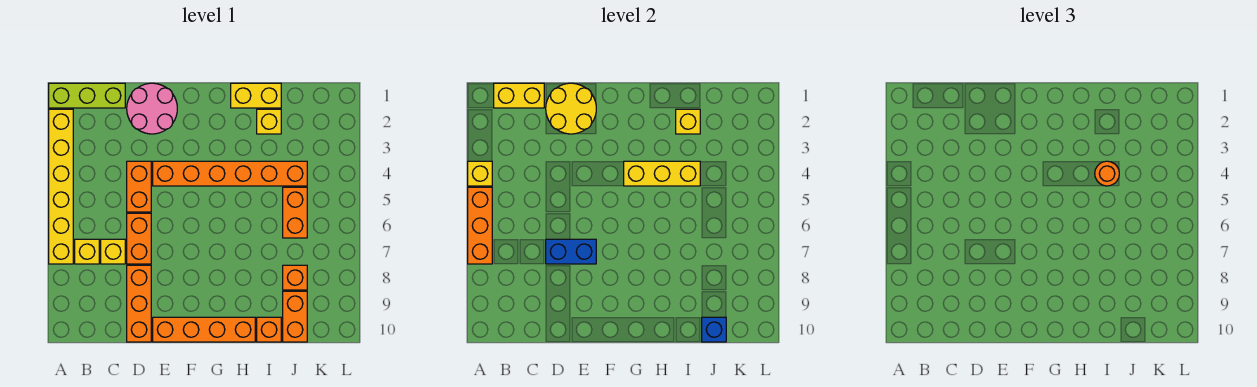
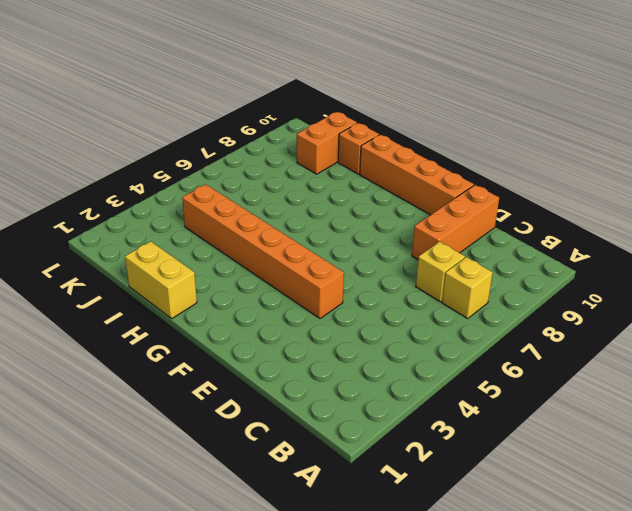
none -> lime 1x3 brick [49,83,125,108]
none -> yellow 1x6 brick [49,109,73,264]
none -> pink 2x2 round brick [127,83,177,134]

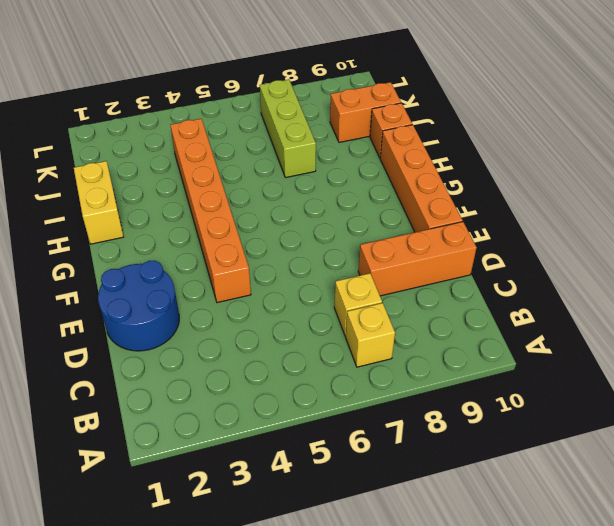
blue 2x2 round brick [98,261,179,351] -> pink 2x2 round brick [127,83,177,134]
lime 1x3 brick [260,79,316,178] -> lime 1x3 brick moved to [49,83,125,108]
none -> yellow 1x6 brick [49,109,73,264]
none -> orange 1x2 brick [127,161,151,212]
none -> orange 1x2 brick [127,213,151,264]

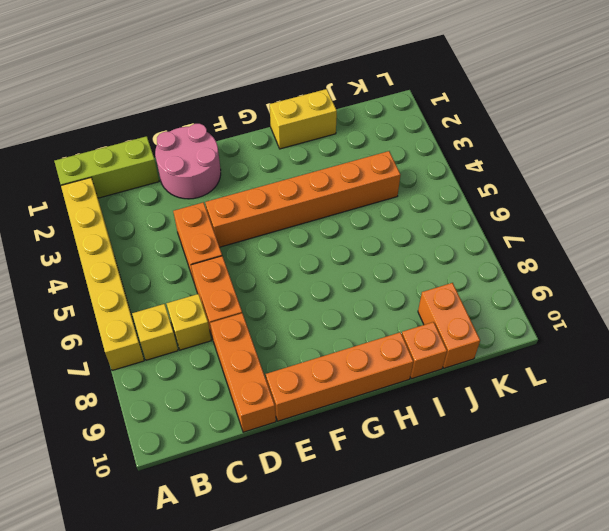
none -> yellow 1x1 brick [257,109,281,134]
none -> orange 1x2 brick [283,187,307,238]
none -> orange 1x1 brick [283,265,307,290]

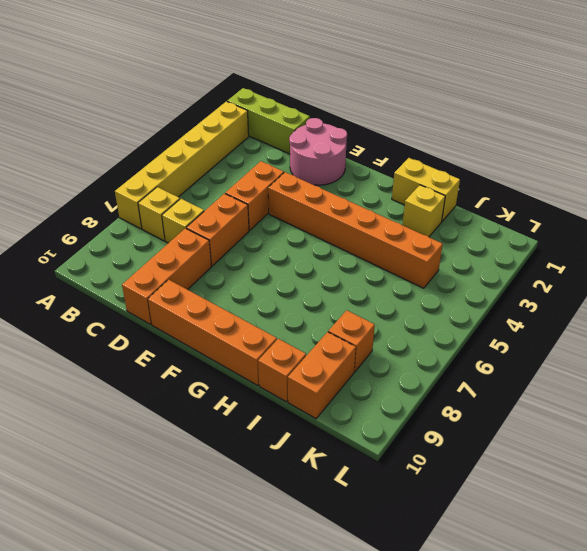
none -> orange 1x2 brick [283,187,307,238]
none -> yellow 1x1 brick [468,161,492,186]
none -> orange 1x3 brick [468,187,492,264]

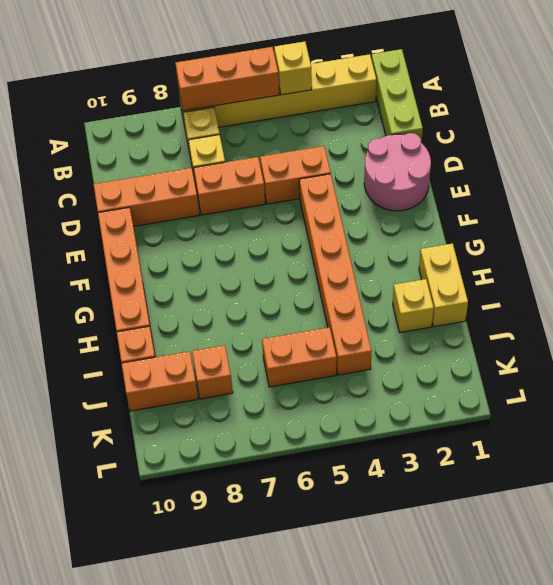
none -> yellow 1x2 brick [494,83,544,108]
none -> yellow 2x2 round brick [546,83,596,134]
none -> blue 1x2 brick [546,239,596,264]

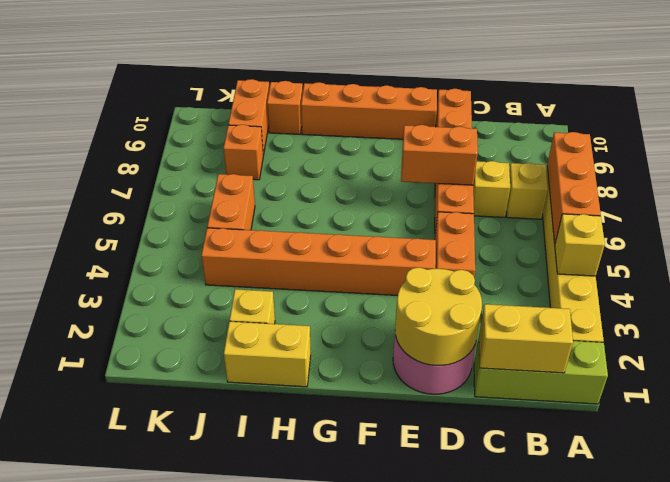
orange 1x2 brick [401,125,478,185] -> blue 1x2 brick [546,239,596,264]
none -> yellow 1x3 brick [624,161,700,186]
none -> yellow 1x1 brick [676,109,700,134]
none -> blue 1x1 brick [702,317,726,342]

